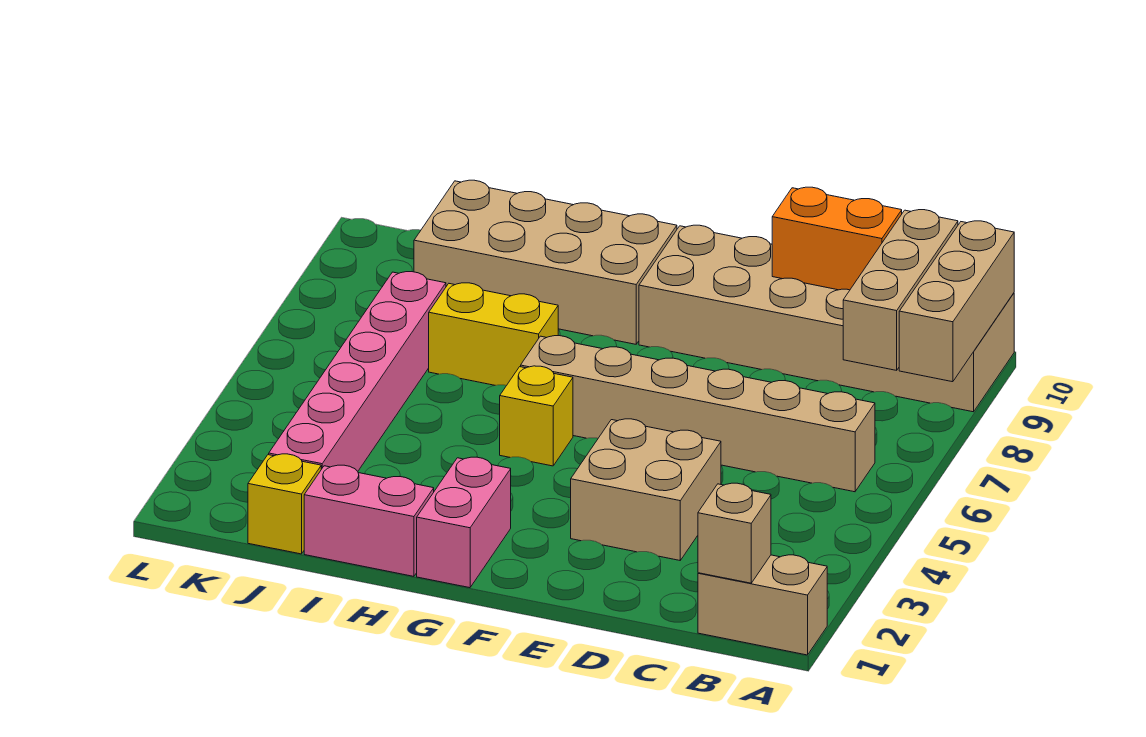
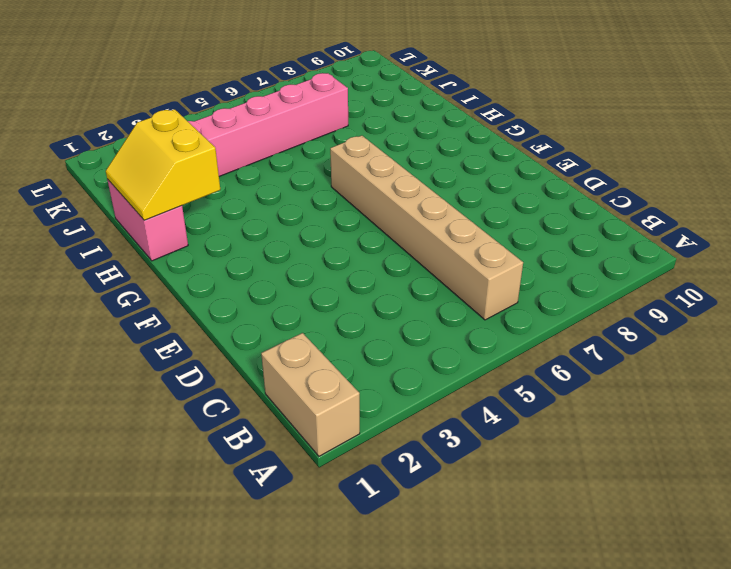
yellow 2x2 slope [106,109,220,220] -> none
none -> tan 2x6 brick [639,225,1014,412]
none -> tan 2x2 brick [571,419,721,560]
none -> pink 1x2 brick [417,457,511,588]

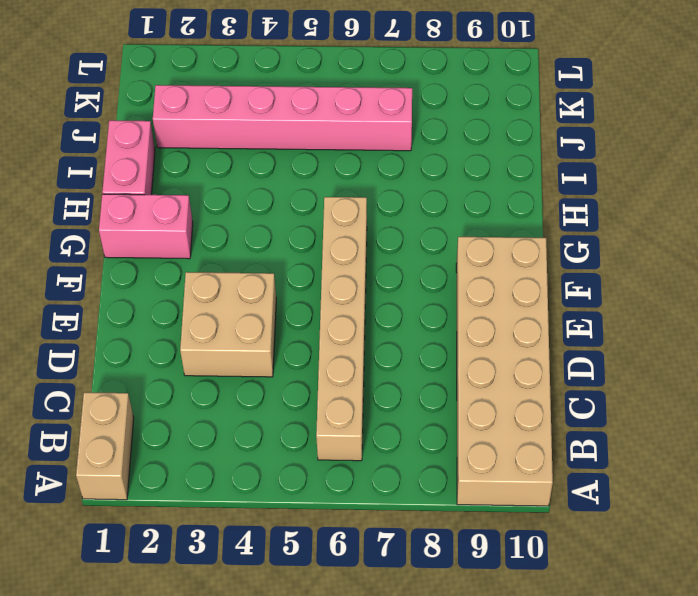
none -> yellow 1x1 brick [500,366,573,466]
none -> tan 2x4 brick [414,180,677,344]
none -> yellow 1x2 brick [429,283,558,386]

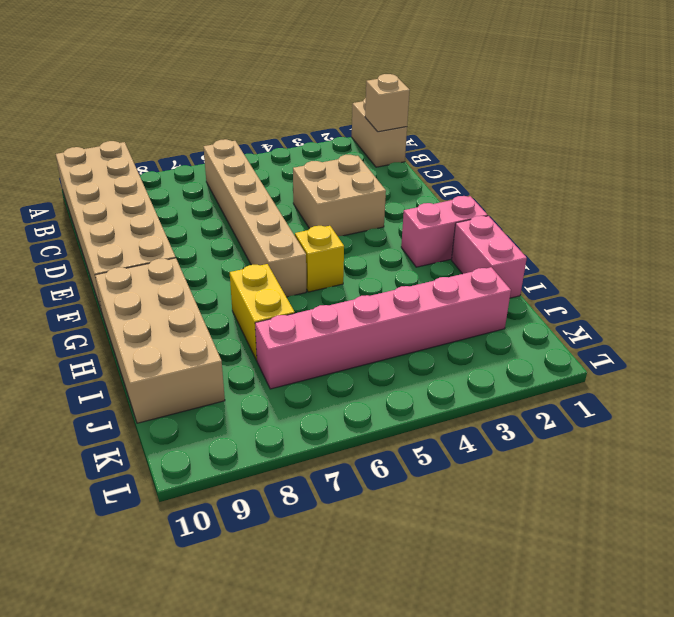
none -> yellow 1x1 brick [248,454,321,554]
none -> tan 1x3 brick [899,221,1014,382]
none -> tan 1x3 brick [843,210,958,370]

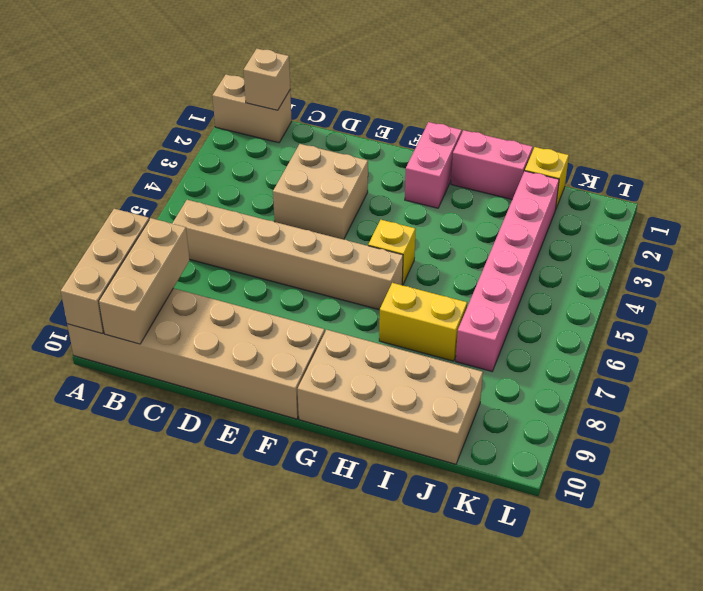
none -> orange 1x2 brick [772,187,902,290]

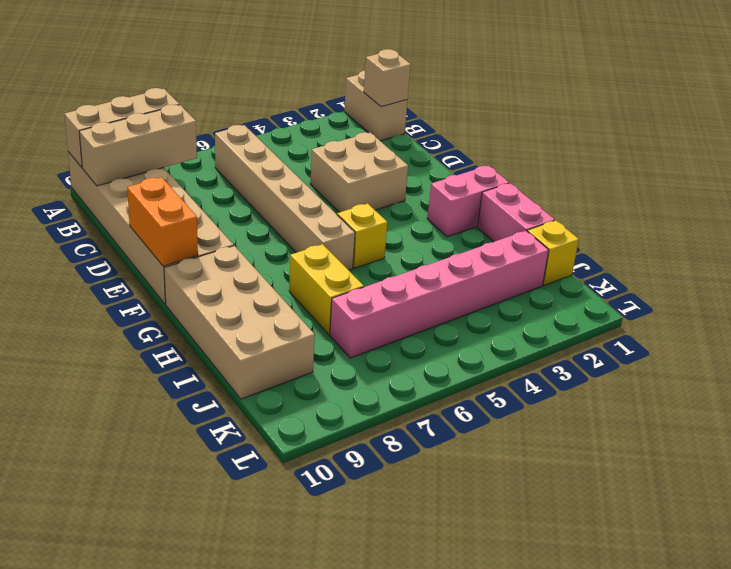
orange 1x2 brick [127,177,198,266] -> orange 1x2 brick moved to [772,187,902,290]

